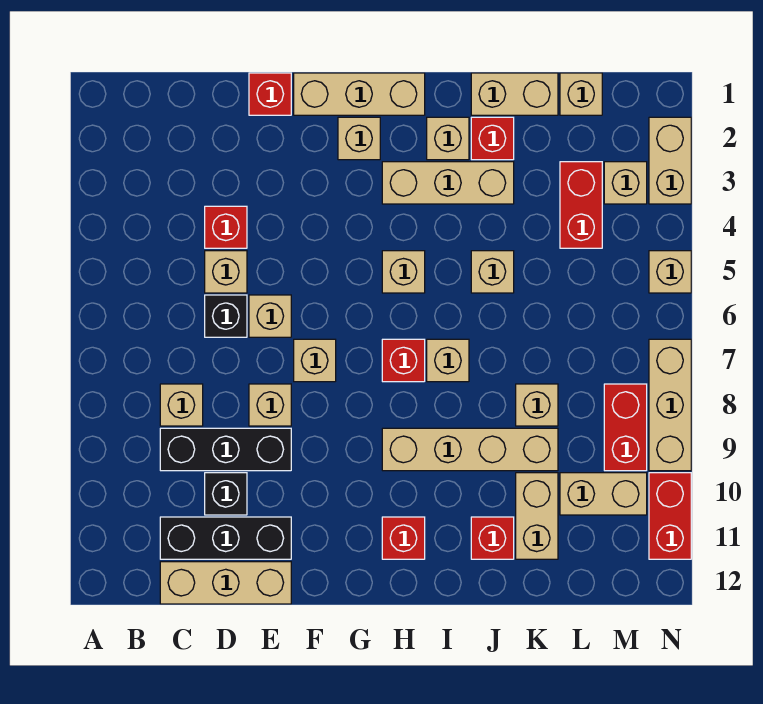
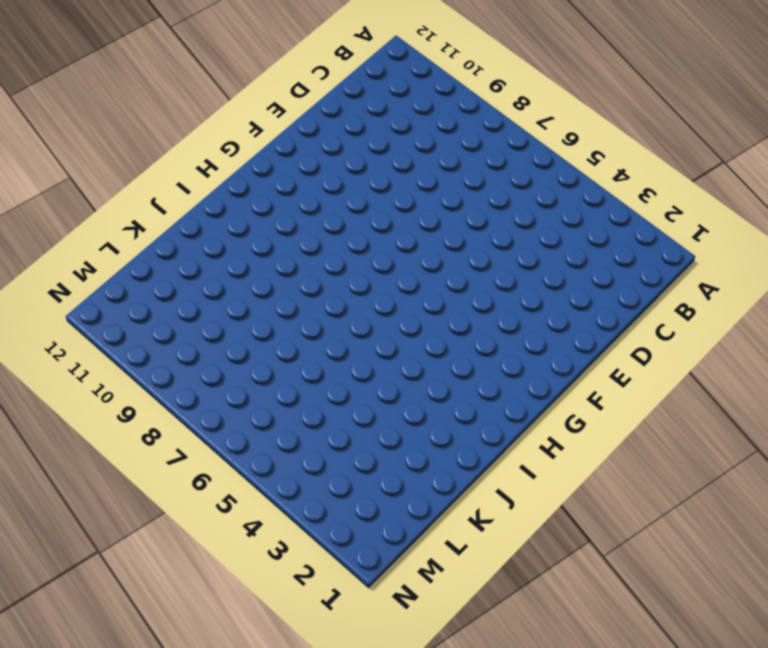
none -> tan 1x1 brick [160,384,203,426]
none -> black 1x3 brick [160,428,291,471]
none -> black 1x3 brick [160,517,291,559]
none -> tan 1x3 brick [160,562,291,604]

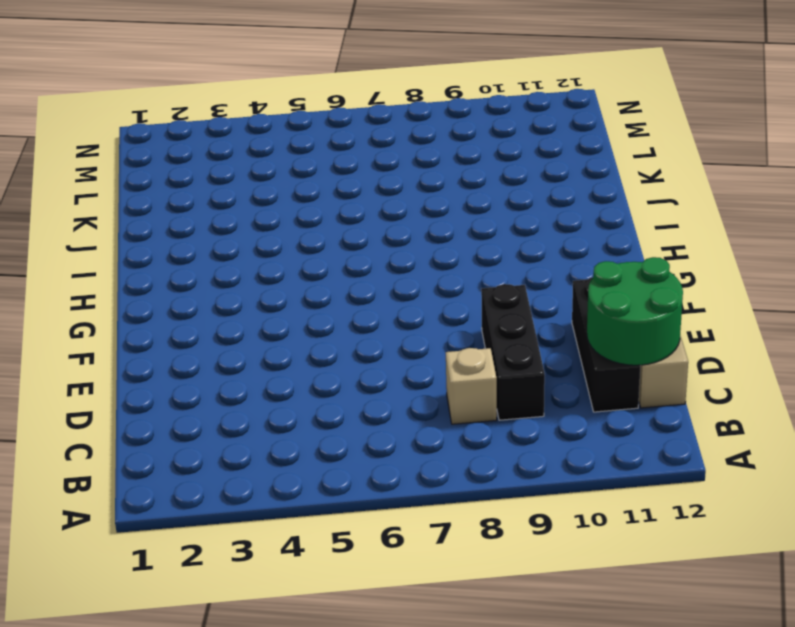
green 2x2 round brick [587,257,683,365] -> none
none -> red 1x1 brick [205,206,247,248]
none -> tan 1x1 brick [205,251,247,293]
none -> black 1x1 brick [205,295,247,337]
none -> black 1x1 brick [205,473,247,515]

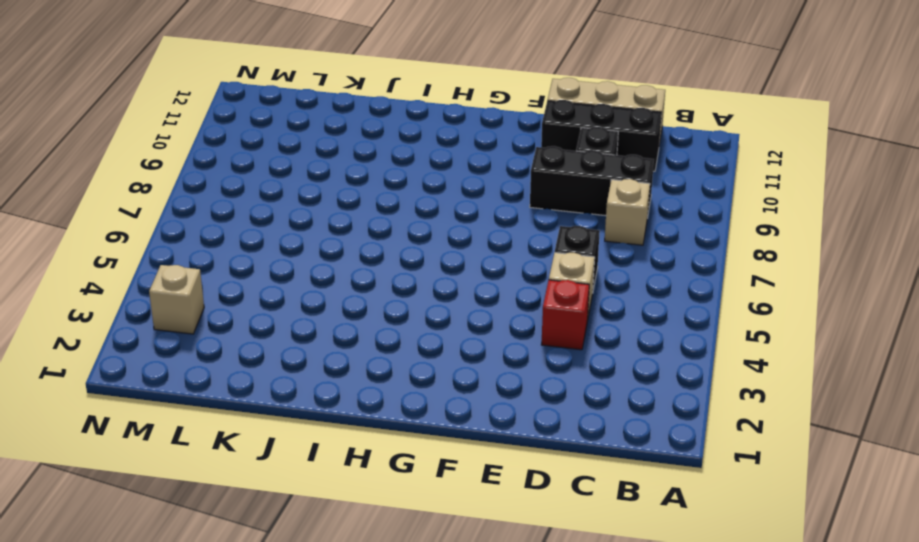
none -> red 1x1 brick [249,73,291,115]
none -> tan 1x1 brick [249,295,291,337]
none -> tan 1x1 brick [249,384,291,426]
none -> tan 1x3 brick [294,73,425,115]

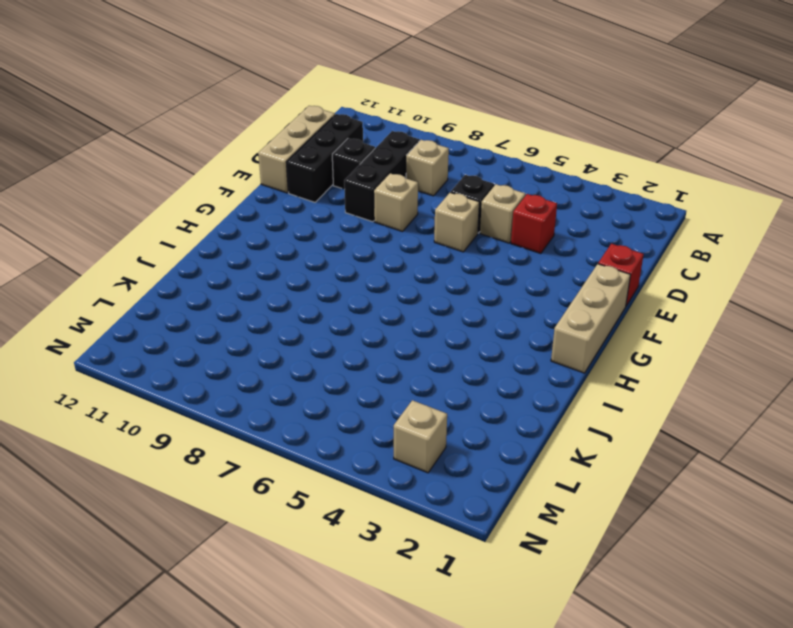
none -> tan 1x1 brick [294,339,336,382]
none -> tan 1x1 brick [338,117,380,160]
none -> tan 1x3 brick [382,162,514,204]
none -> tan 1x1 brick [382,251,425,293]

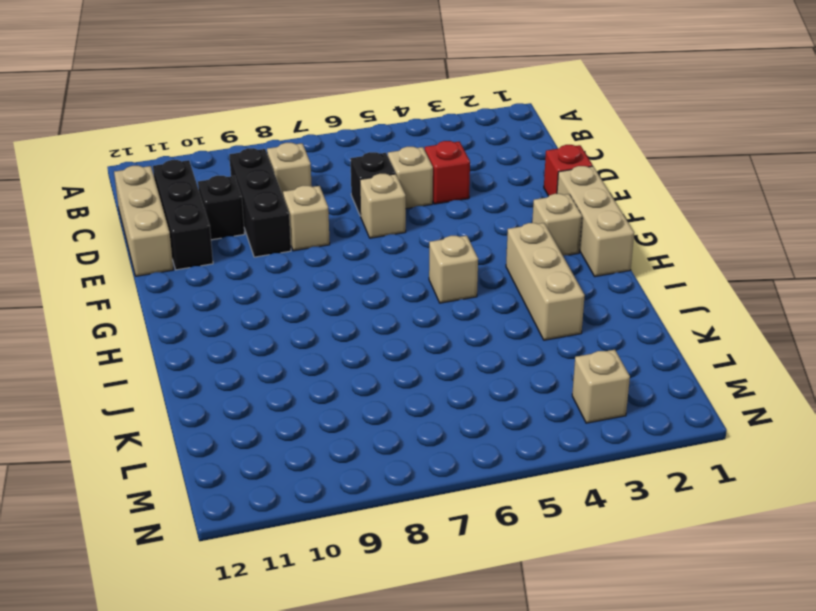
none -> tan 1x1 brick [294,339,336,382]
none -> red 1x1 brick [382,339,425,382]
none -> tan 1x4 brick [382,428,558,471]
none -> red 1x1 brick [382,517,425,559]

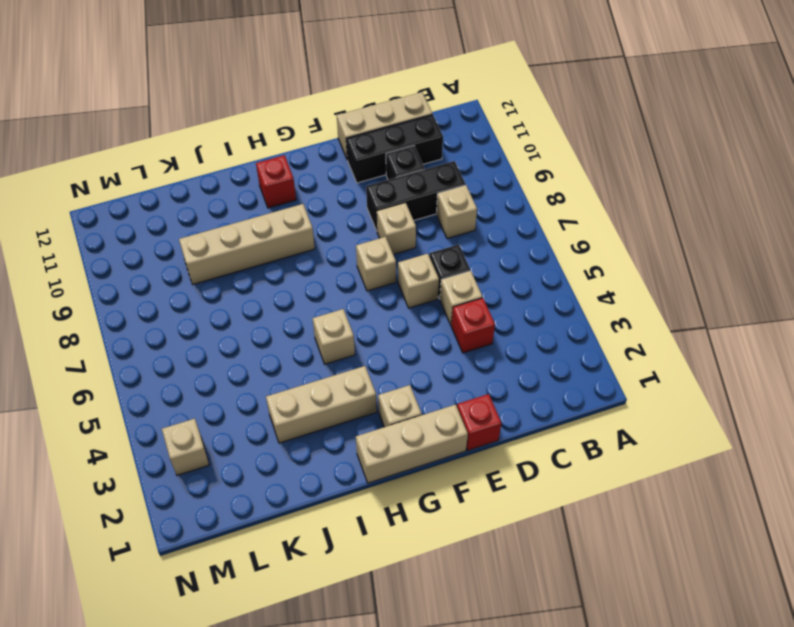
none -> red 1x1 brick [382,339,425,382]
none -> tan 1x1 brick [427,117,469,160]
none -> tan 1x1 brick [427,339,469,382]
none -> tan 1x2 brick [471,73,558,115]

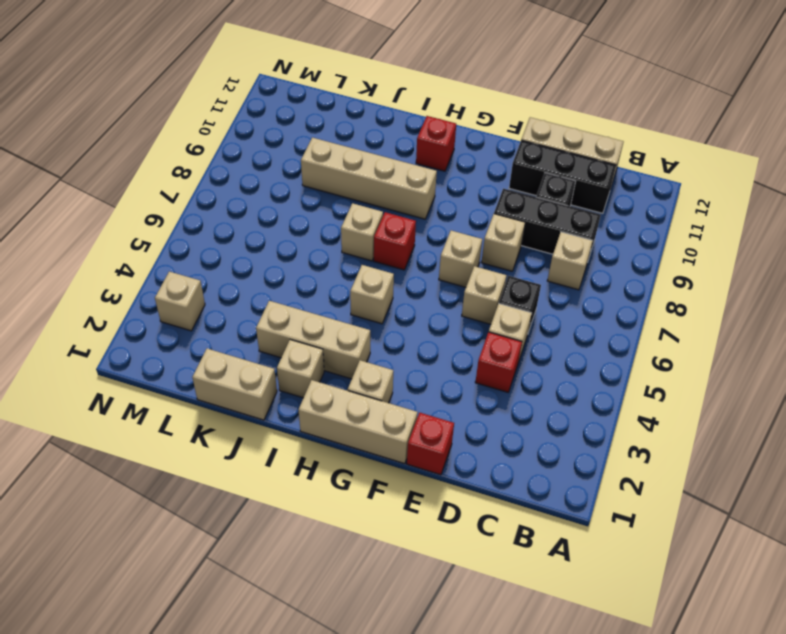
none -> red 1x1 brick [471,117,514,160]
none -> tan 1x1 brick [471,251,514,293]
none -> red 1x1 brick [471,517,514,559]
none -> tan 1x1 brick [516,384,558,426]

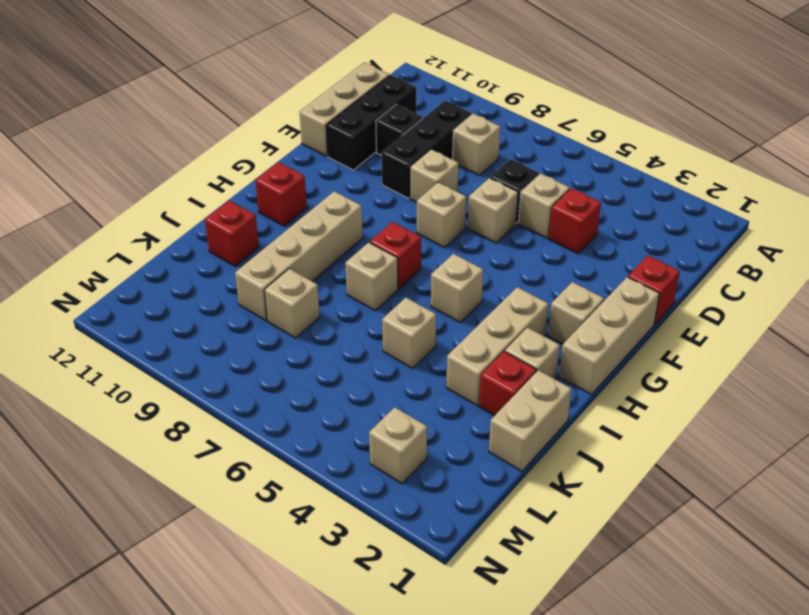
none -> tan 1x2 brick [516,473,558,559]
none -> tan 1x1 brick [560,73,602,115]
none -> red 1x2 brick [560,162,602,248]
none -> tan 1x2 brick [560,473,647,515]

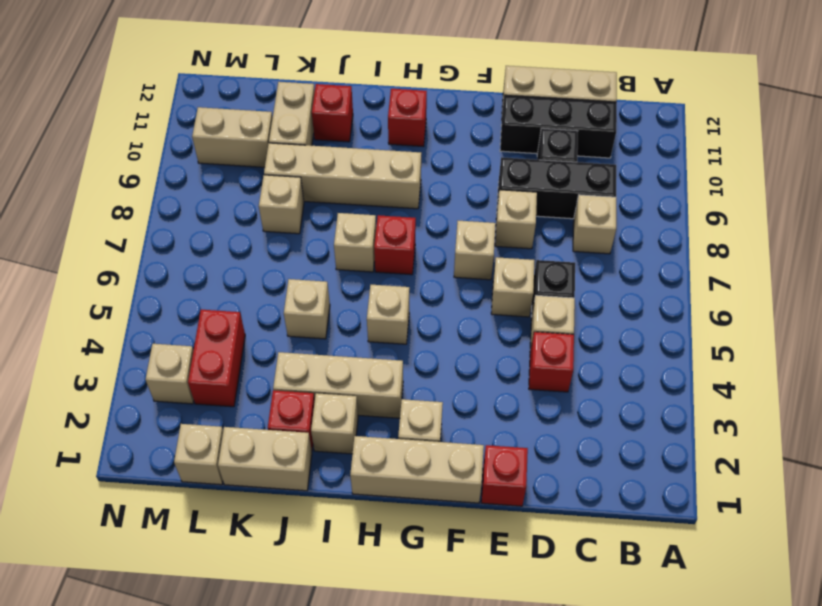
none -> red 1x2 brick [604,384,647,471]
none -> tan 1x2 brick [649,117,691,204]
none -> tan 1x1 brick [649,251,691,293]
none -> tan 1x3 brick [649,339,691,471]

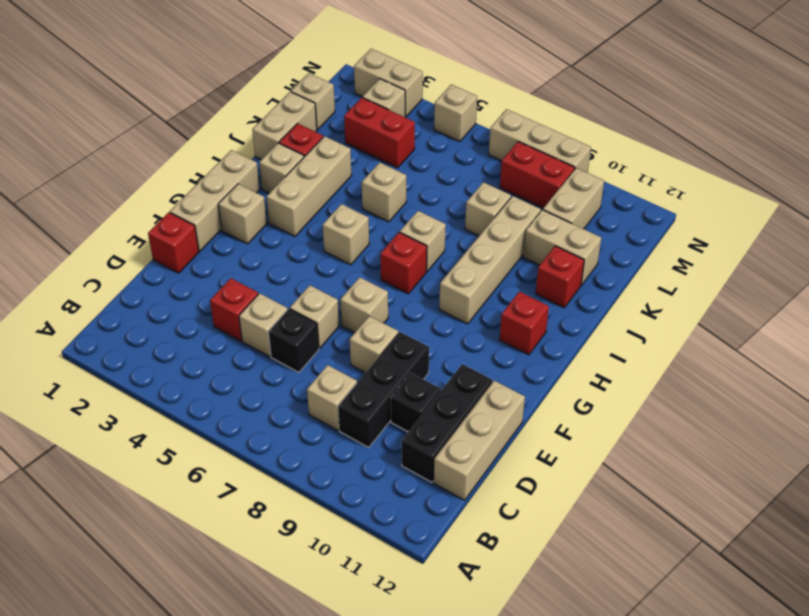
none -> red 1x2 brick [649,473,691,559]

